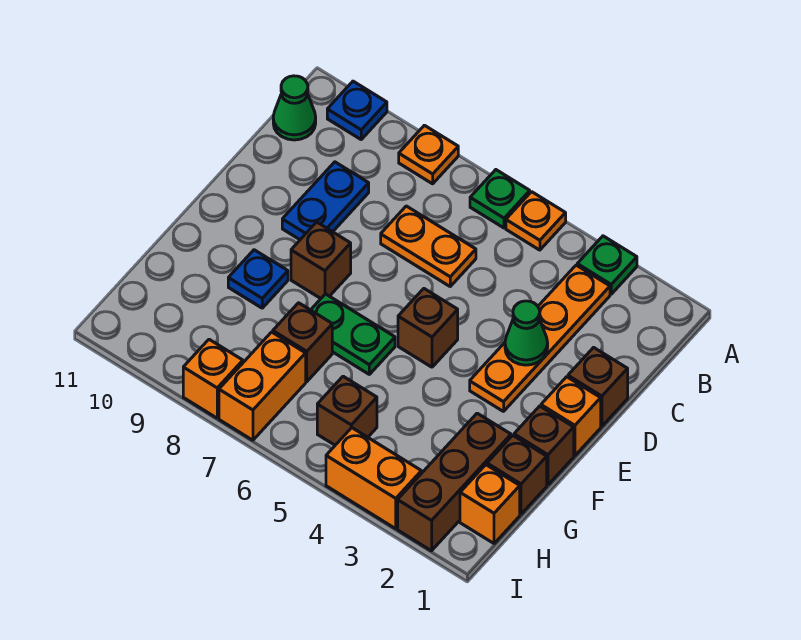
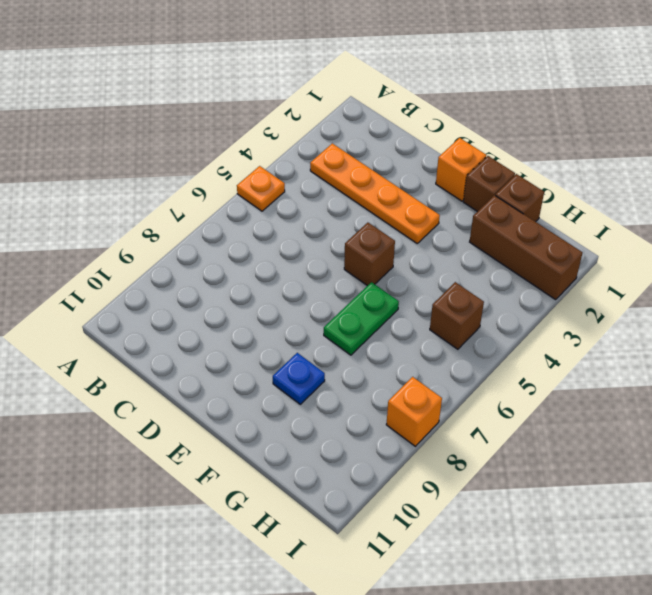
none -> green 1x1 plate [577,236,637,294]
none -> green 1x1 plate [470,170,530,228]
none -> orange 1x1 plate [399,125,458,184]

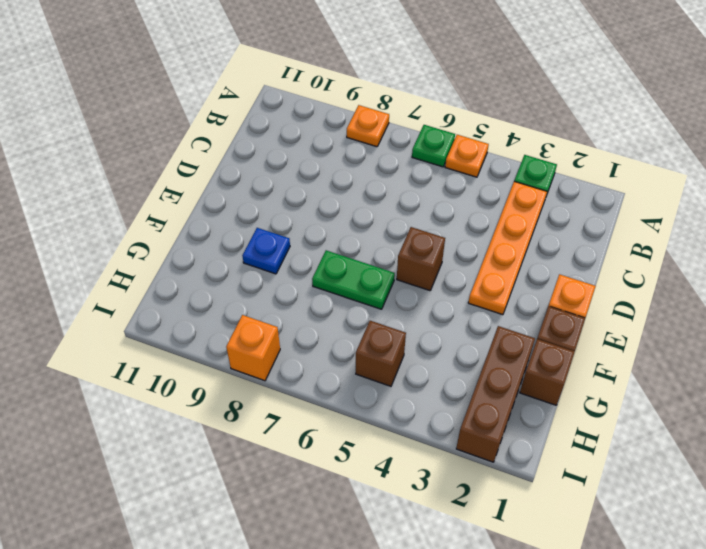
none -> blue 1x1 plate [327,81,387,139]
none -> green 1x1 cone [273,76,316,140]
none -> orange 1x2 plate [381,206,476,286]

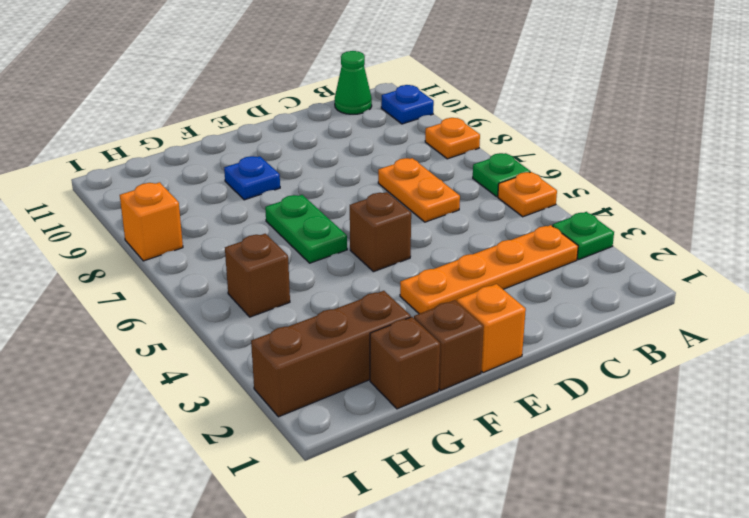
none -> blue 1x2 plate [282,162,369,240]
none -> brown 1x1 brick [568,347,628,426]
none -> brown 1x1 brick [291,222,351,298]

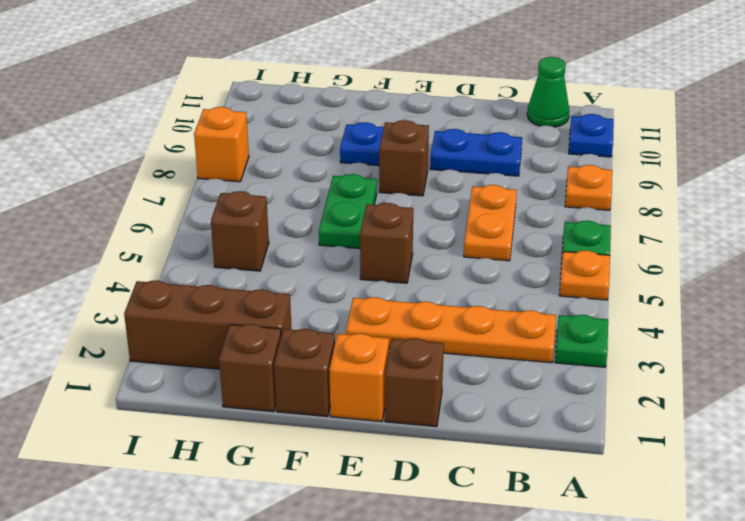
none -> brown 1x1 brick [273,303,332,382]
none -> orange 1x1 brick [460,465,520,543]
none -> orange 1x2 brick [219,332,306,440]

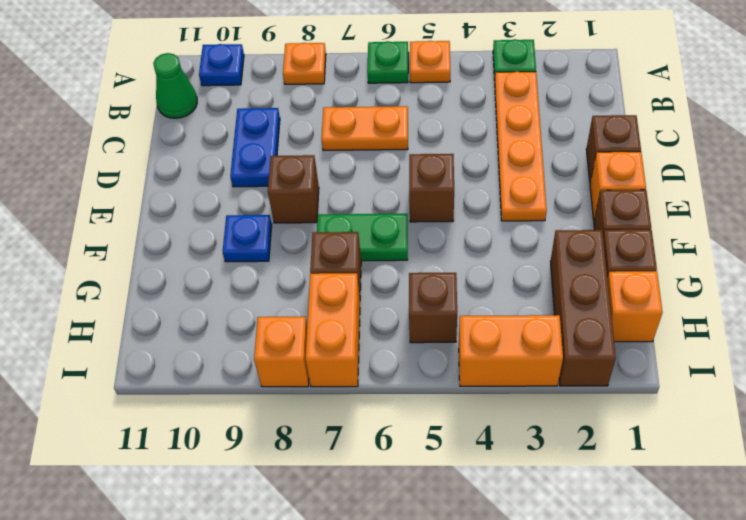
none -> green 1x1 cone [505,301,548,365]

